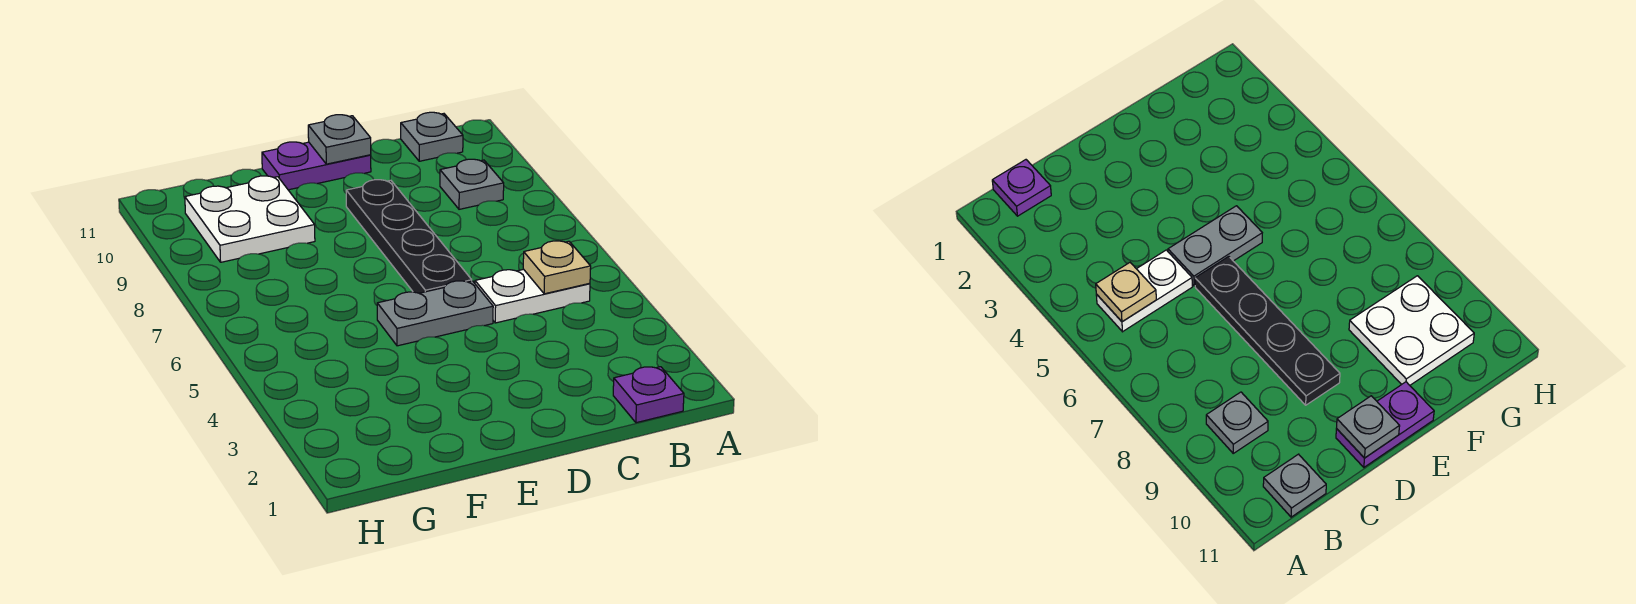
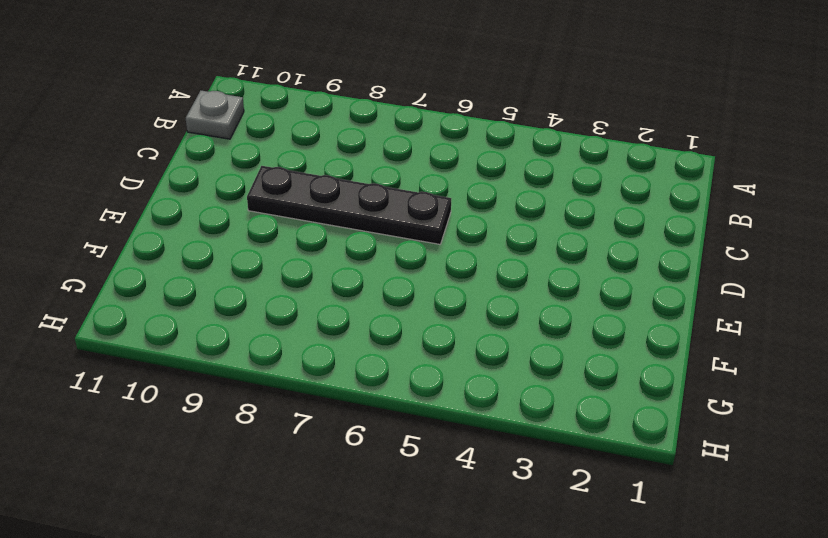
none -> purple 1x1 plate [613,367,684,423]
none -> white 1x2 plate [475,269,590,323]

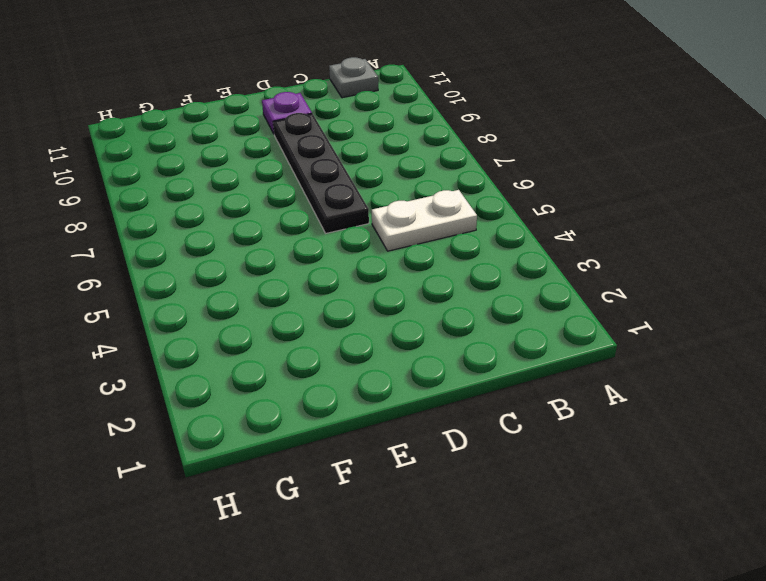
purple 1x1 plate [262,92,312,134] -> purple 1x1 plate moved to [613,367,684,423]
none -> grey 1x1 plate [440,159,504,209]
none -> grey 1x2 plate [377,281,493,346]

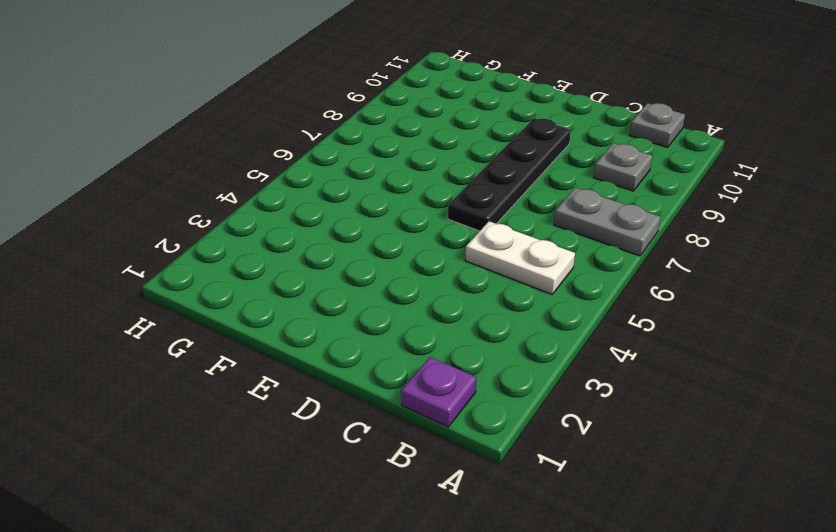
grey 1x2 plate [554,188,661,256] -> grey 1x2 plate moved to [377,281,493,346]
none -> purple 1x2 plate [262,142,371,190]
none -> white 2x2 plate [185,176,315,262]

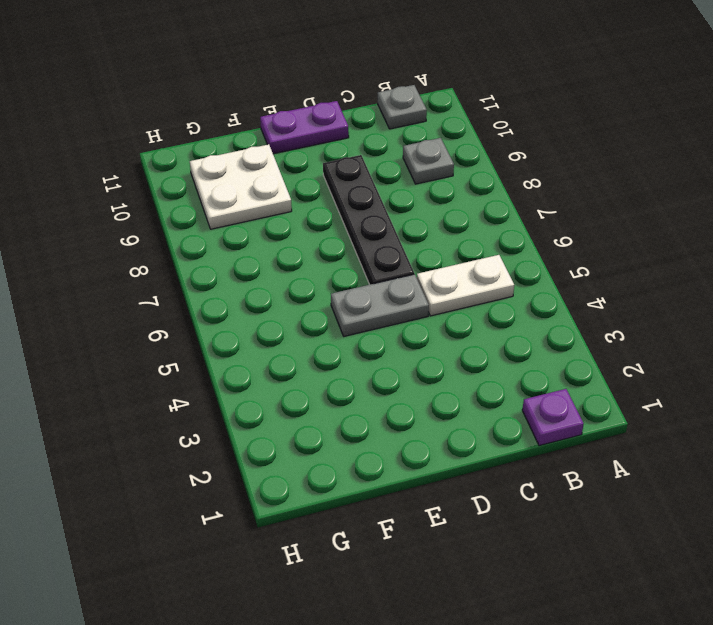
none -> tan 1x1 plate [523,241,591,294]
none -> grey 1x1 plate [308,115,371,164]

